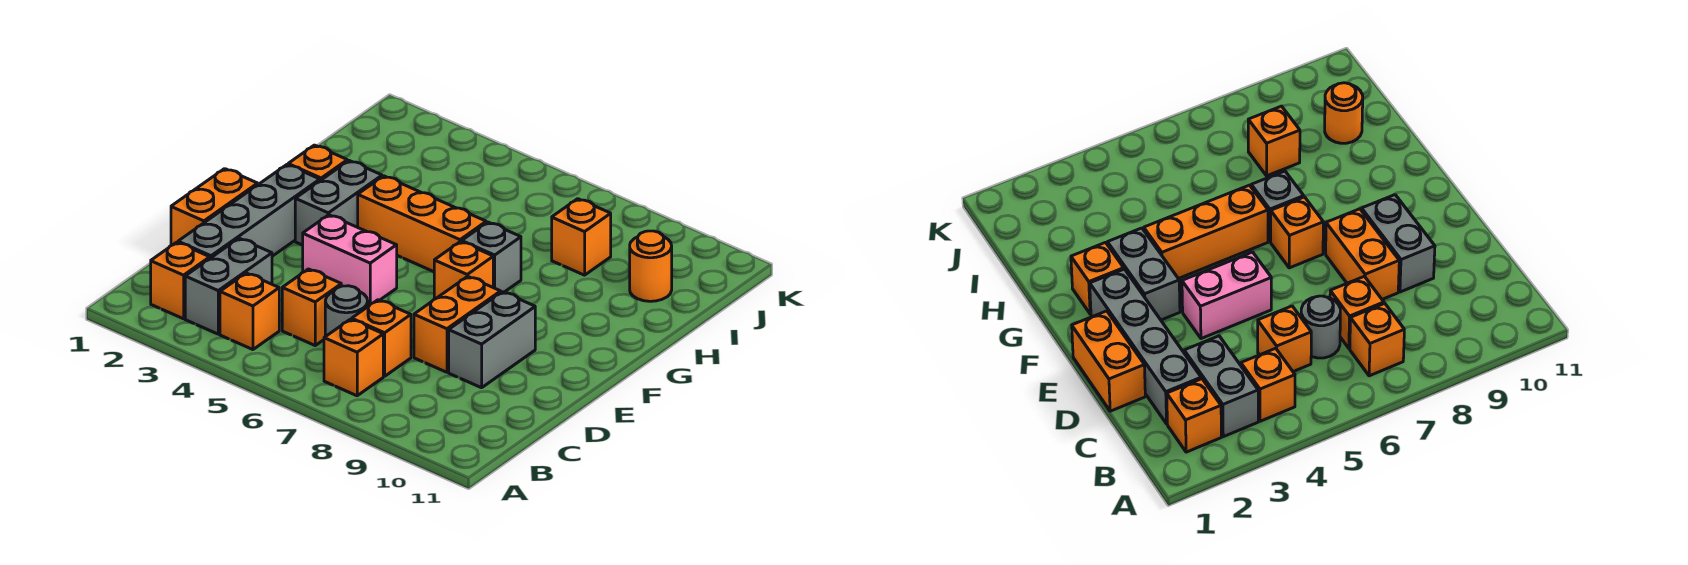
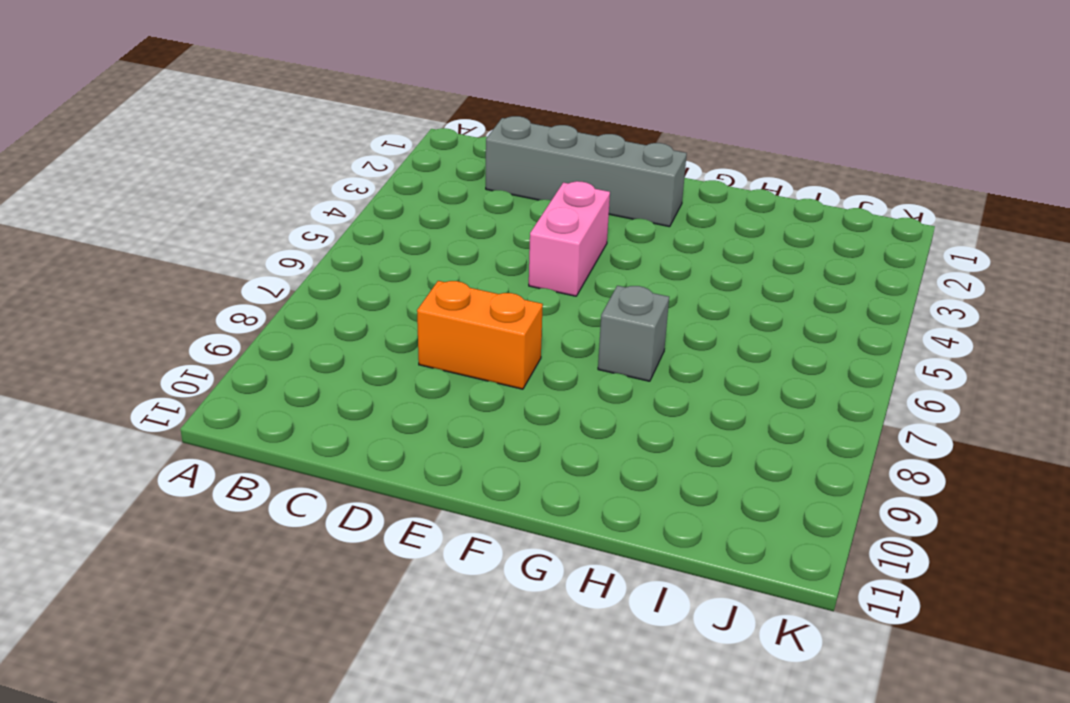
none -> orange 1x1 brick [151,242,210,319]
none -> grey 1x2 brick [185,238,272,334]
none -> orange 1x1 brick [220,273,279,350]

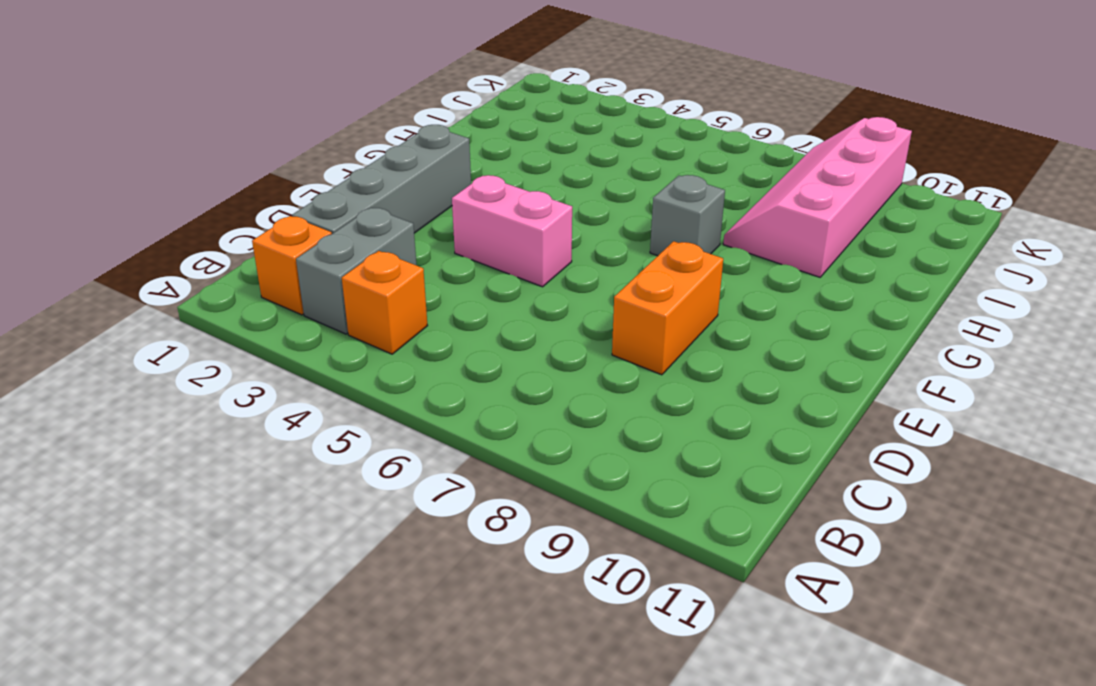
pink 2x4 slope [723,117,912,277] -> orange 1x1 brick [552,199,611,275]
none -> orange 1x1 brick [324,319,383,396]
none -> orange 1x1 brick [282,269,341,345]
none -> grey 1x1 round brick [325,286,368,337]

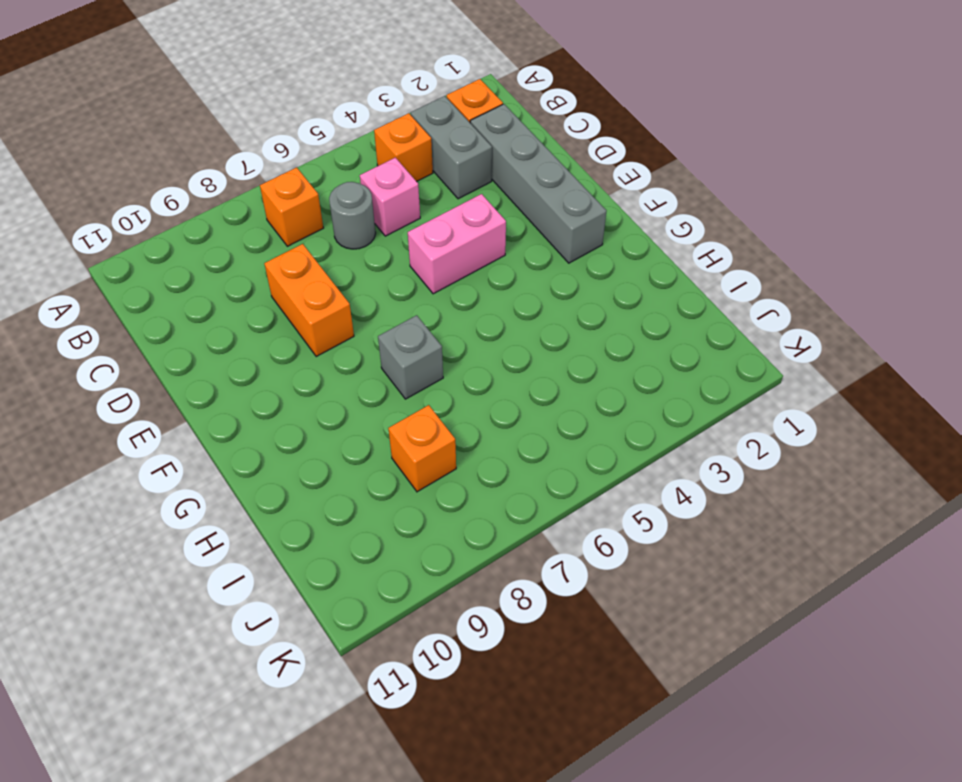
pink 1x1 brick [360,158,420,236] -> orange 1x1 brick [282,269,341,345]
none -> orange 1x1 brick [352,300,411,376]
none -> orange 1x2 brick [171,169,258,246]
none -> grey 1x2 brick [449,292,535,388]

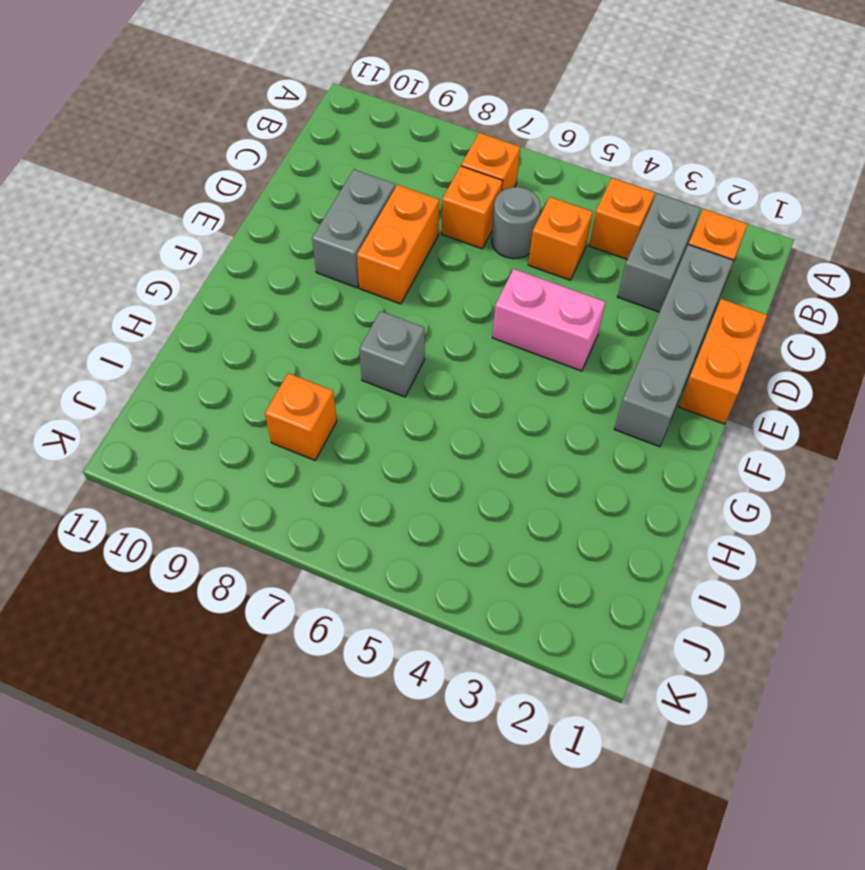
none -> grey 1x2 brick [295,161,382,245]
none -> orange 1x1 brick [434,242,493,299]
none -> orange 1x1 brick [288,145,347,181]

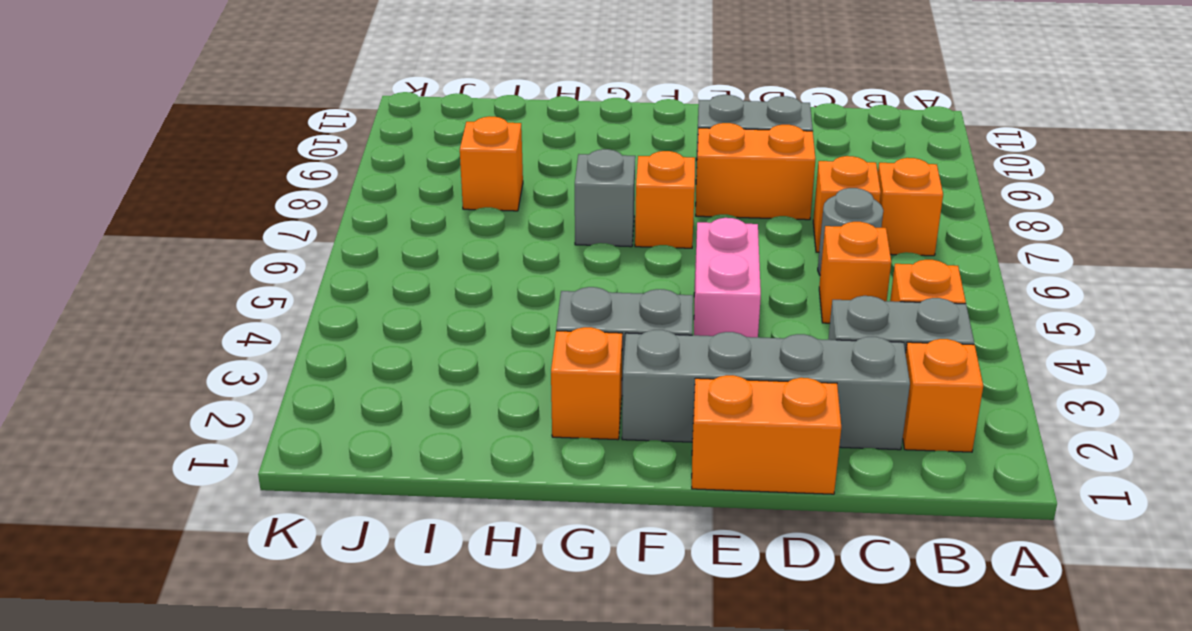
none -> orange 1x3 brick [358,176,486,272]
none -> orange 1x1 round brick [630,231,672,301]

